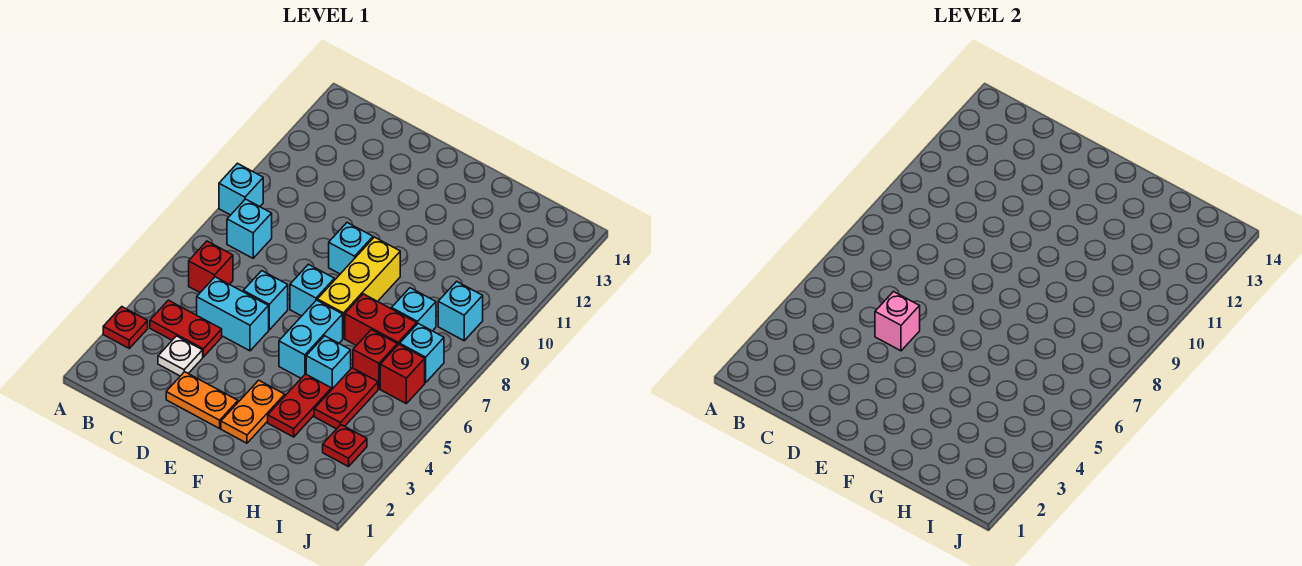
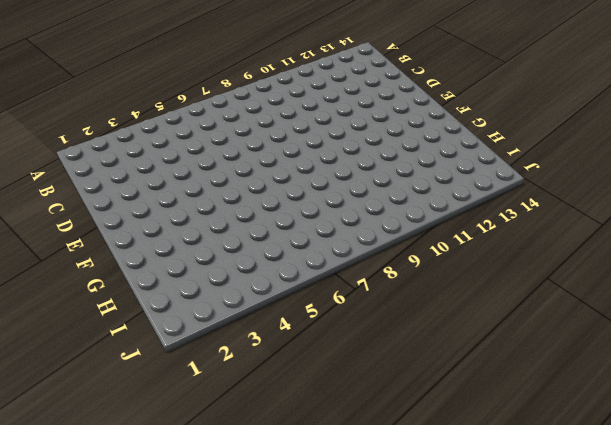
none -> red 1x1 plate [103,307,148,348]
none -> cyan 1x1 brick [219,163,263,215]
none -> red 1x2 plate [150,300,222,357]

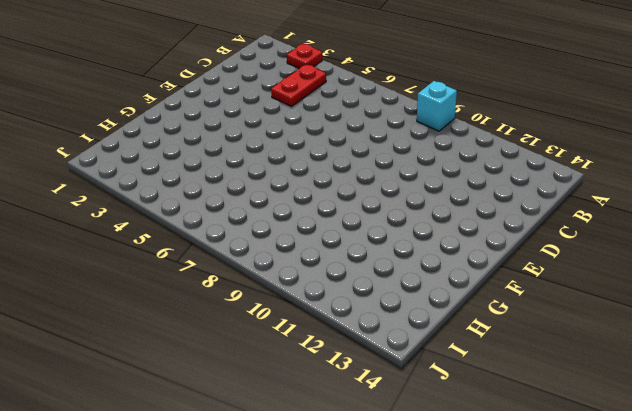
none -> red 1x1 brick [189,241,233,292]
none -> cyan 1x1 brick [227,199,272,258]
none -> white 1x1 plate [158,336,203,376]

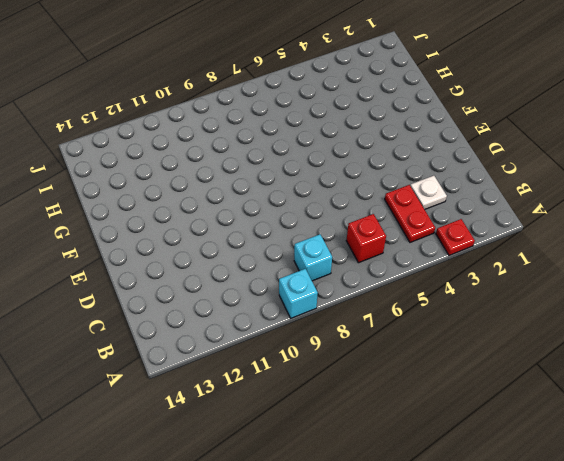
none -> cyan 1x2 brick [197,277,269,351]
none -> orange 1x2 plate [166,372,238,428]
none -> cyan 1x1 brick [243,271,288,330]

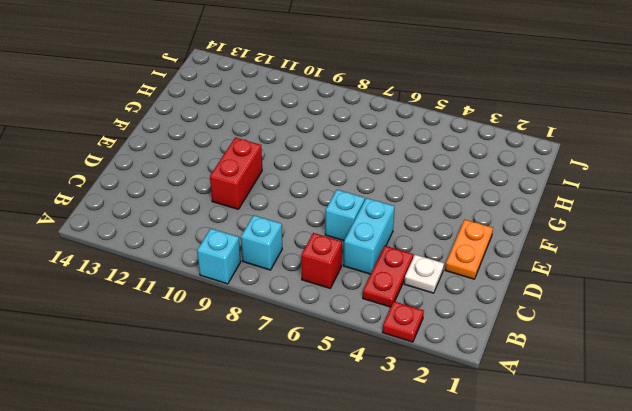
red 1x2 brick [210,138,262,209] -> red 1x2 brick moved to [345,294,417,346]
none -> cyan 1x1 brick [290,264,334,316]
none -> cyan 1x1 brick [329,223,373,274]
none -> orange 1x2 plate [221,380,285,443]

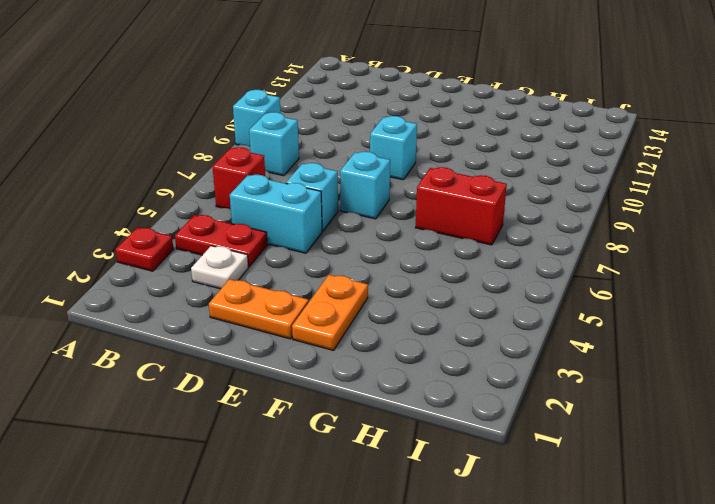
none -> cyan 1x2 brick [279,300,343,378]
none -> yellow 1x3 brick [317,237,400,338]
none -> red 1x2 plate [268,374,331,437]

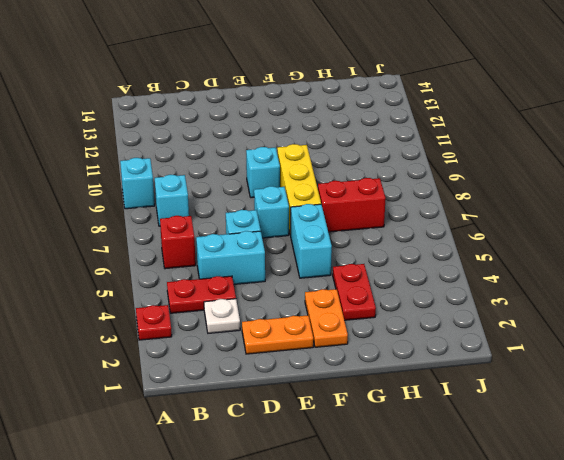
none -> cyan 1x1 brick [306,336,351,390]
none -> red 1x2 plate [314,368,378,429]
none -> red 1x1 brick [353,330,397,389]

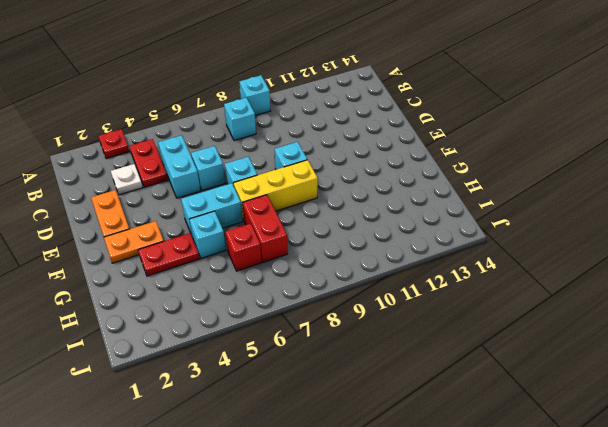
none -> red 1x1 brick [189,241,233,292]
none -> red 1x2 plate [314,368,378,429]
none -> cyan 1x1 brick [392,288,436,331]

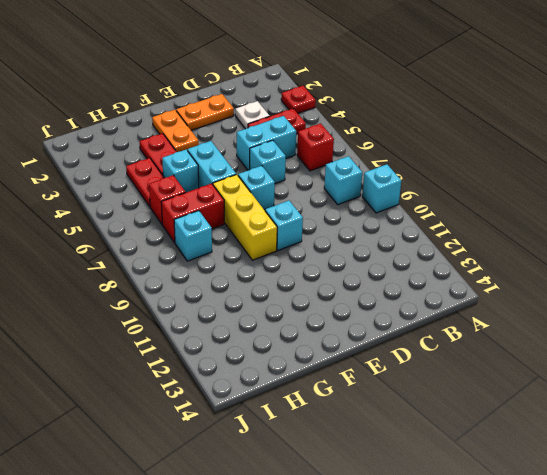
none -> red 1x1 plate [323,425,367,467]
none -> red 1x1 brick [380,344,425,403]
none -> cyan 1x1 brick [400,324,444,383]

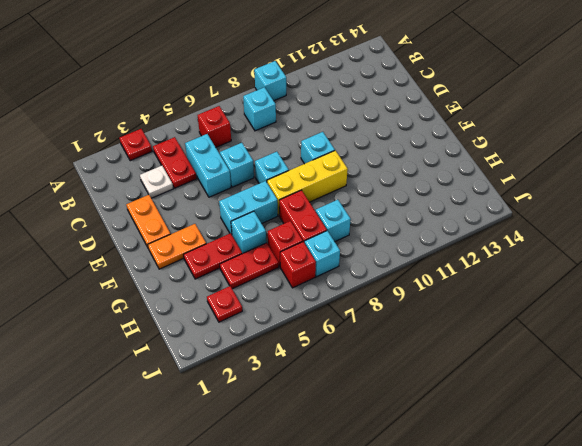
none -> cyan 1x1 brick [438,281,483,341]
none -> pink 1x1 brick [875,292,920,351]

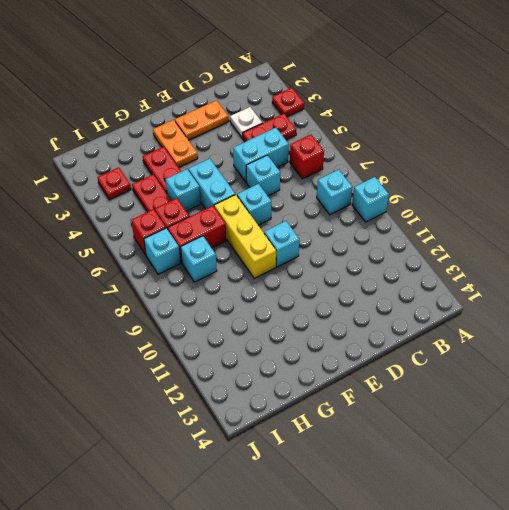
none -> cyan 1x1 brick [438,281,483,341]
none -> pink 1x1 brick [875,292,920,351]

